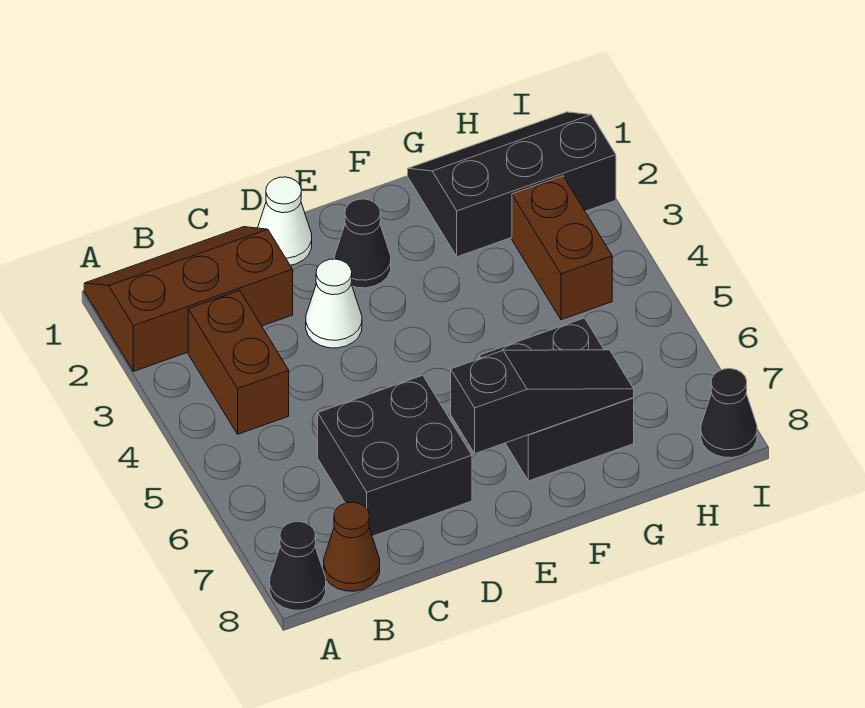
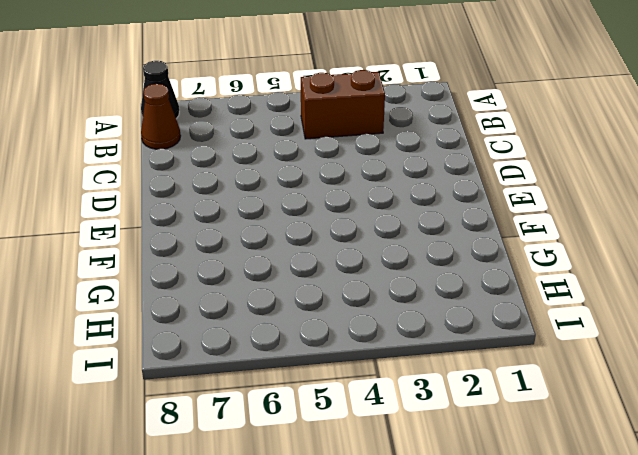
none -> brown 2x3 slope [84,227,293,371]
none -> black 2x2 brick [318,375,472,536]
none -> white 1x1 cone [258,177,312,265]

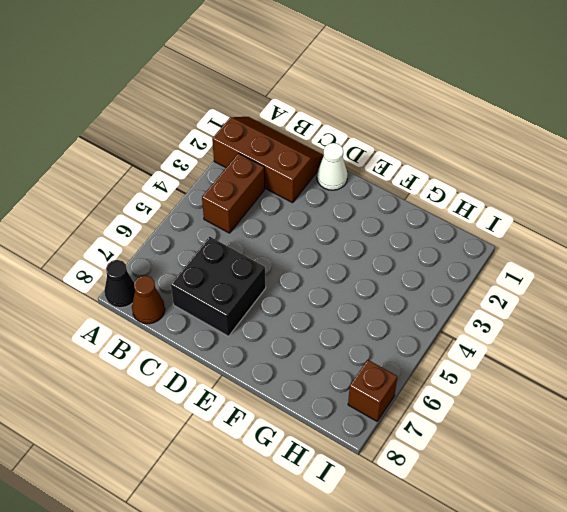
brown 1x1 brick [348,360,397,421] -> none
none -> white 1x1 cone [306,259,362,348]
none -> black 1x1 cone [335,199,391,288]
none -> black 2x2 brick [479,318,634,481]

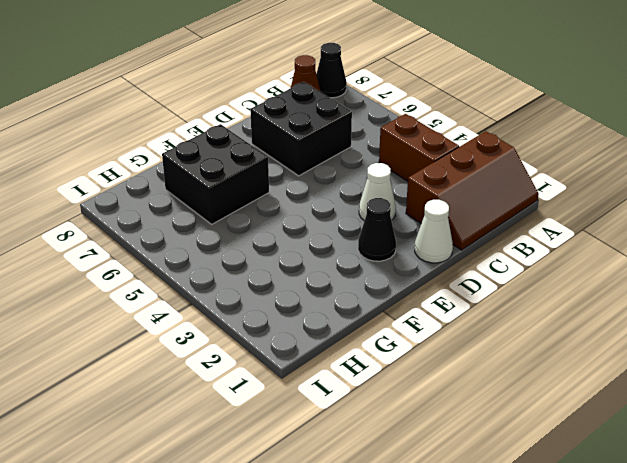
none -> black 2x3 slope [408,112,616,257]
none -> brown 1x2 brick [512,176,612,320]
none -> black 1x1 cone [701,369,757,458]

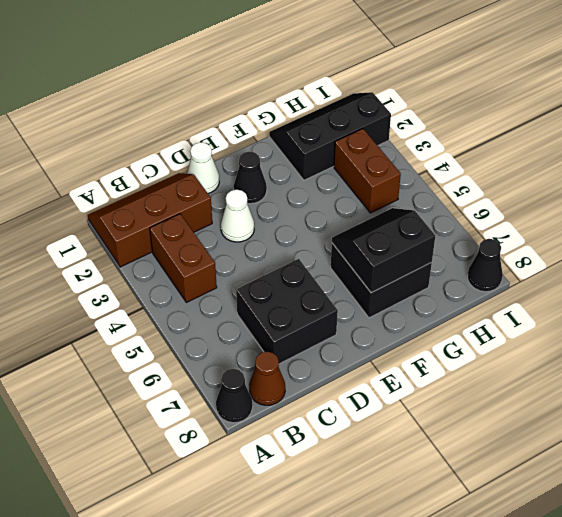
black 2x2 slope [332,208,435,293] -> black 1x3 slope [451,350,634,454]

